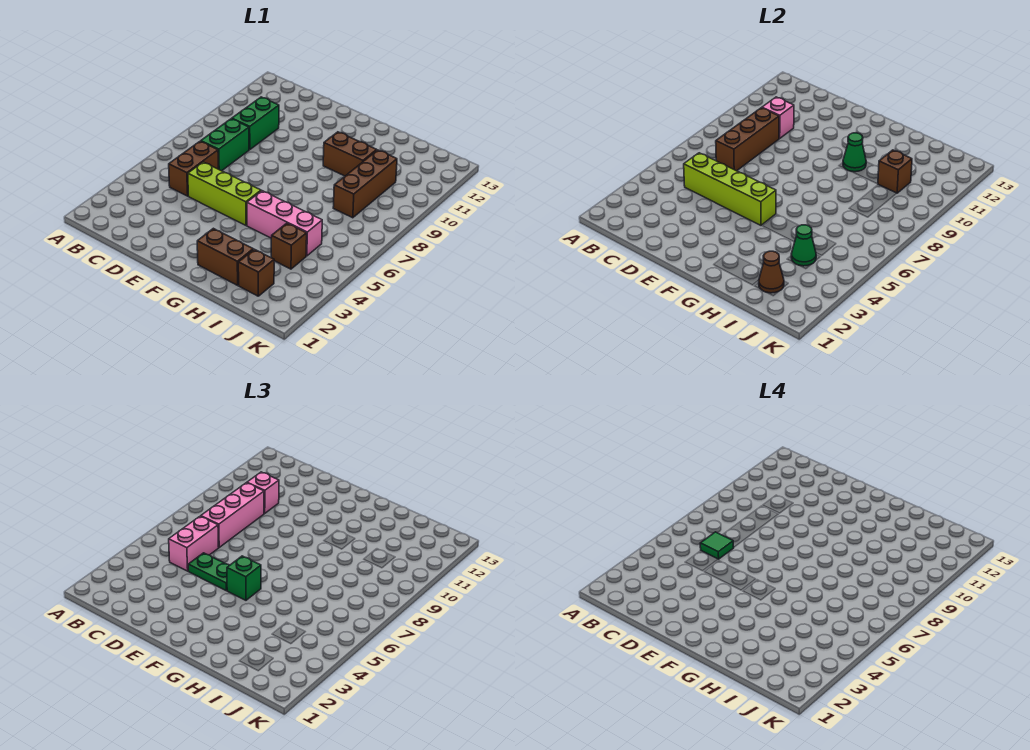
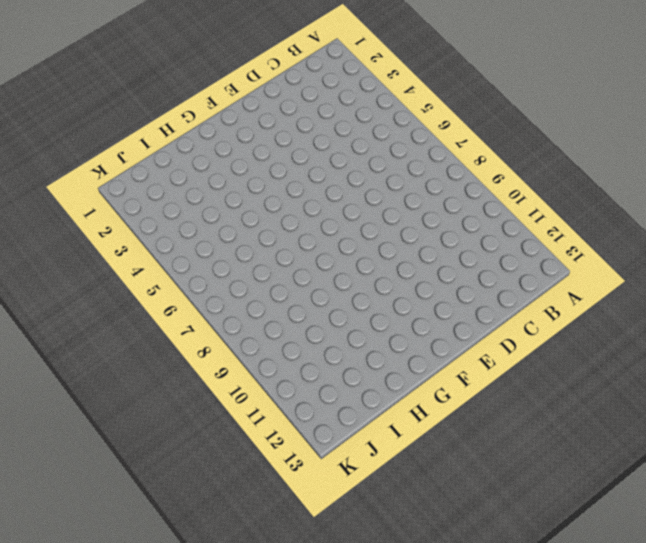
none -> brown 1x2 brick [169,141,218,196]
none -> green 1x2 brick [201,119,249,171]
none -> green 1x2 brick [232,97,279,150]

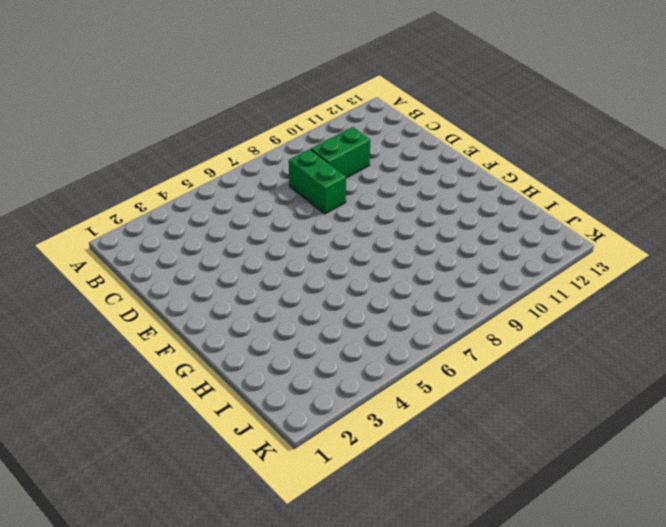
green 1x2 brick [289,149,346,214] -> green 1x2 brick turned to [201,119,249,171]
none -> brown 1x2 brick [169,141,218,196]
none -> lime 1x3 brick [188,162,261,225]
none -> brown 1x2 brick [197,228,253,285]

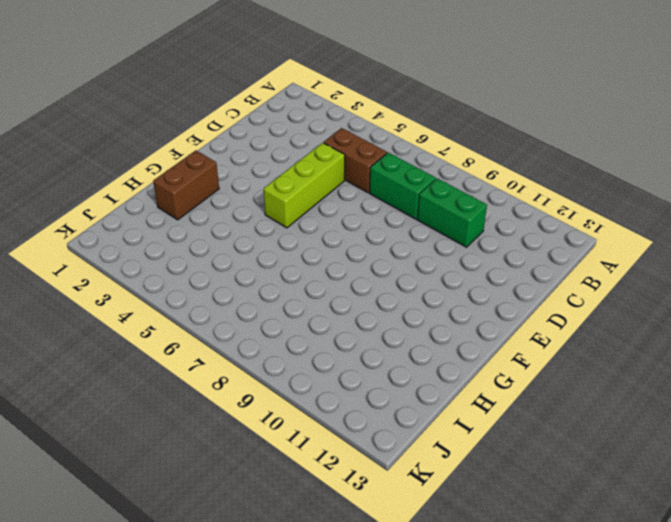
none -> pink 1x3 brick [247,191,322,256]
none -> brown 1x2 brick [323,132,377,176]
none -> brown 1x1 brick [238,249,274,296]

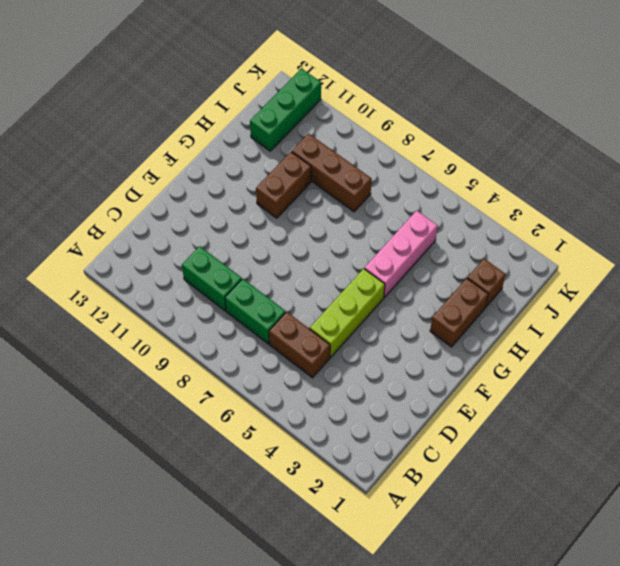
green 1x3 brick [250,69,321,151] -> none
none -> brown 1x1 brick [271,223,307,269]
none -> lime 1x4 brick [684,153,776,225]
none -> brown 1x3 brick [716,108,779,171]

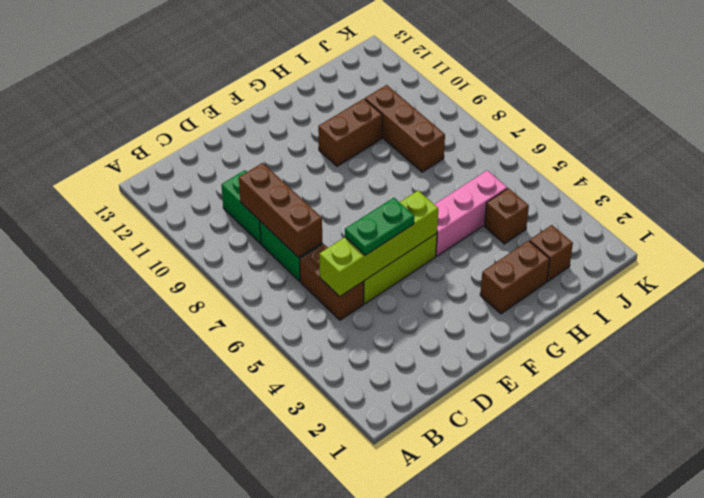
none -> pink 1x1 brick [762,97,794,138]
none -> green 1x1 cone [843,133,866,172]
none -> brown 1x1 cone [759,251,784,293]

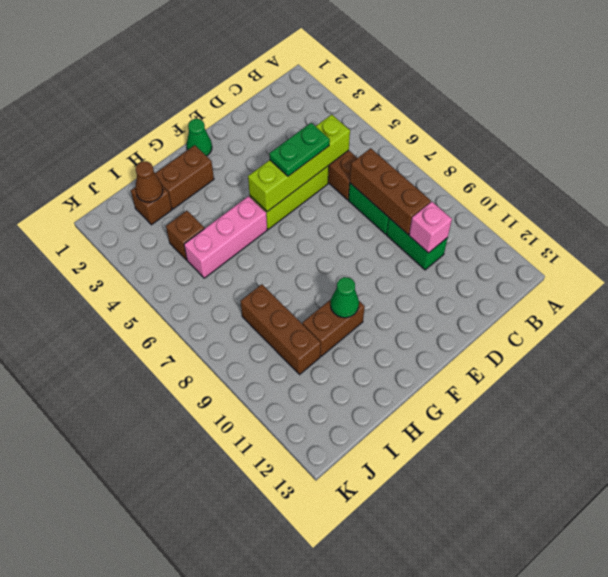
green 1x1 cone [186,119,212,156] -> green 1x1 cone moved to [791,225,816,266]
none -> brown 1x1 brick [878,150,912,193]
none -> pink 1x2 brick [169,516,219,571]
none -> pink 1x3 brick [201,483,264,547]

